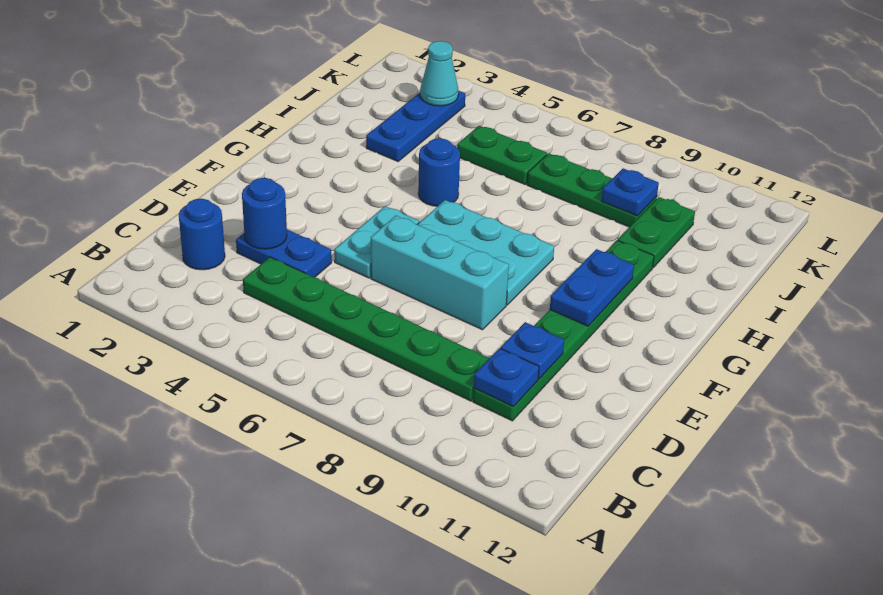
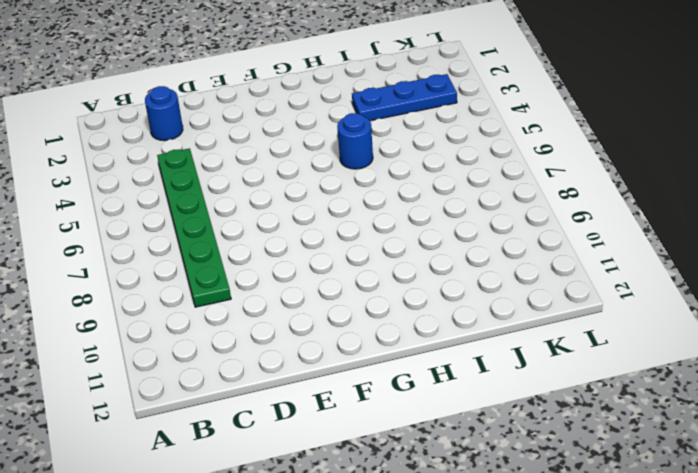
none -> green 1x6 plate [473,241,654,421]
none -> blue 1x2 plate [236,230,332,277]
none -> cyan 1x2 plate [334,206,419,278]

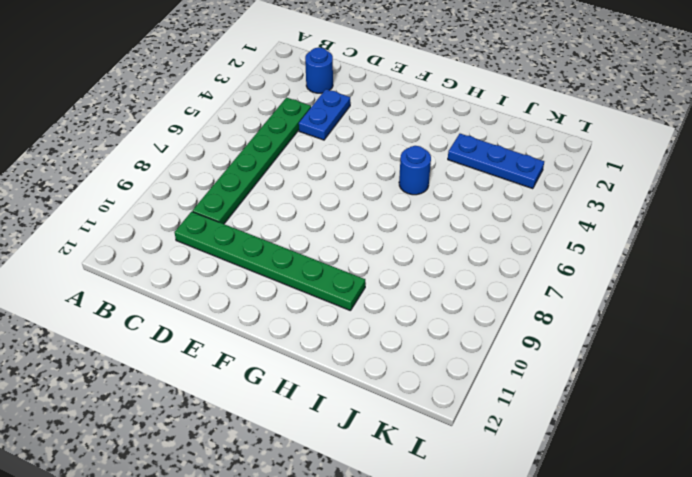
none -> cyan 1x2 plate [334,206,419,278]
none -> cyan 1x3 brick [371,216,509,330]
none -> cyan 2x3 plate [417,200,554,305]

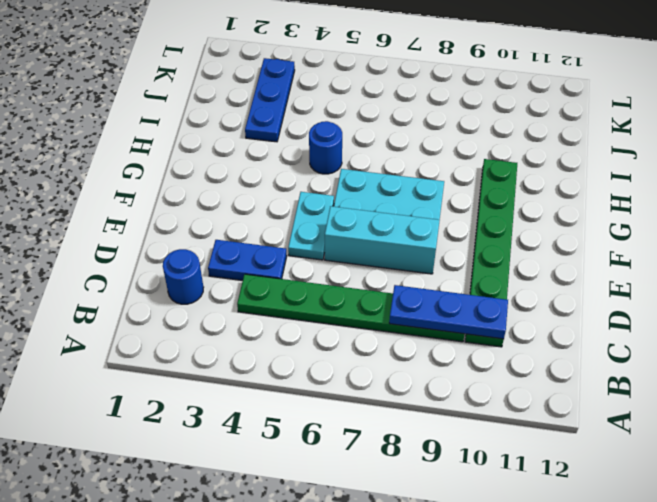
blue 1x3 plate [389,285,508,339] -> blue 1x1 plate [474,348,539,407]
none -> green 1x2 plate [618,197,695,268]
none -> green 1x2 plate [457,126,547,184]
none -> green 1x3 plate [527,153,657,227]

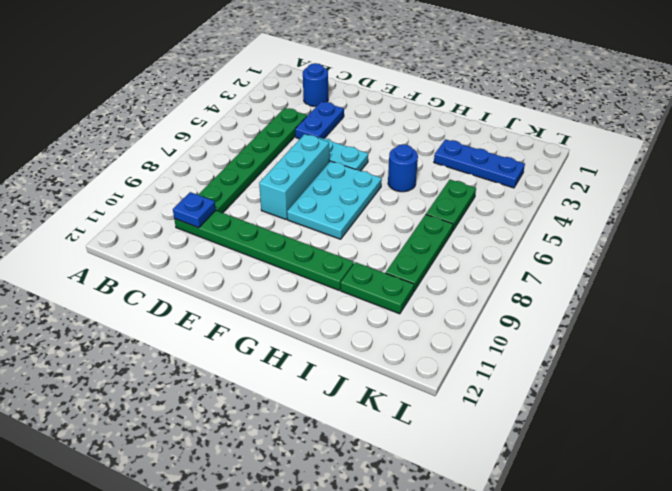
none -> blue 1x1 round brick [242,178,287,249]
none -> blue 1x1 plate [501,322,564,379]
none -> blue 1x2 plate [550,249,634,326]

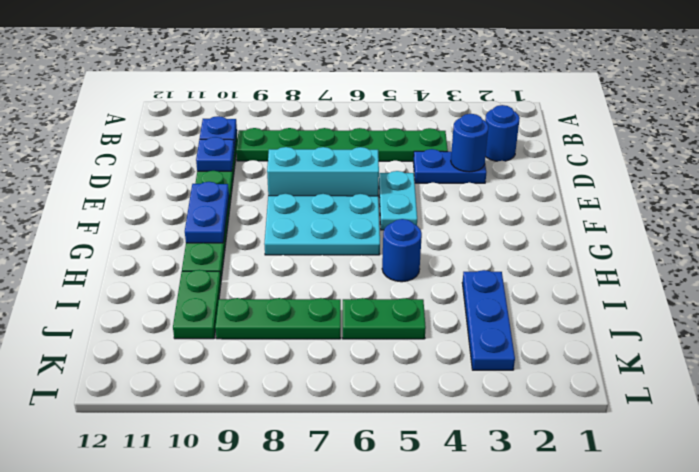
none -> blue 1x1 plate [601,168,659,216]
none -> cyan 1x1 cone [420,41,459,106]

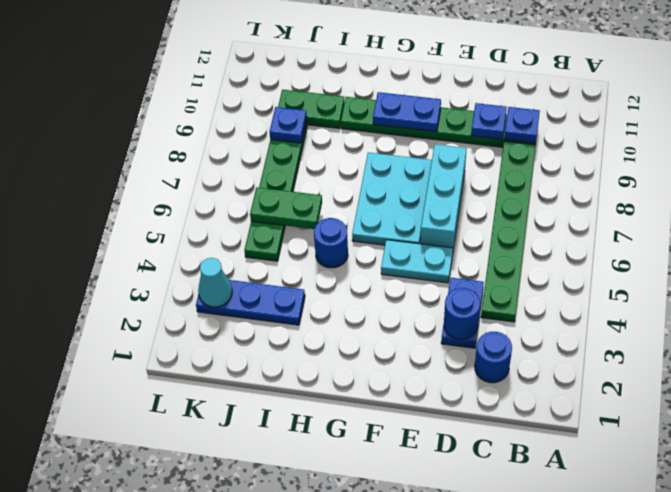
green 1x2 plate [250,187,322,229] -> none

